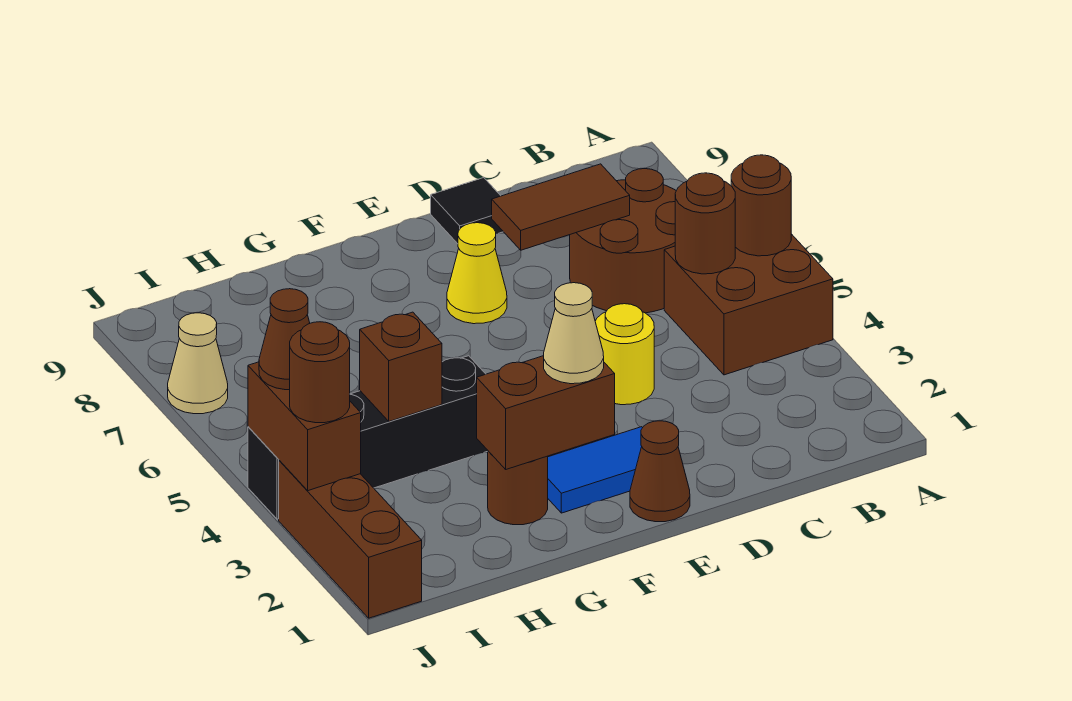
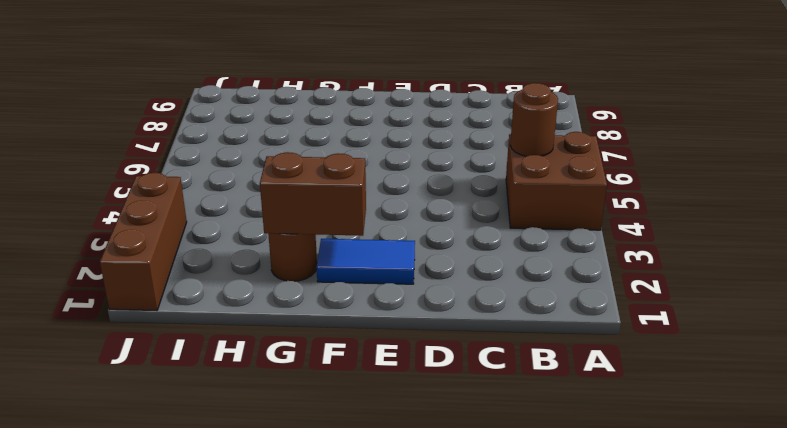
none -> brown 2x2 round brick [570,169,676,313]
none -> yellow 1x1 round brick [595,304,654,405]
none -> black 1x1 tile [431,178,503,244]

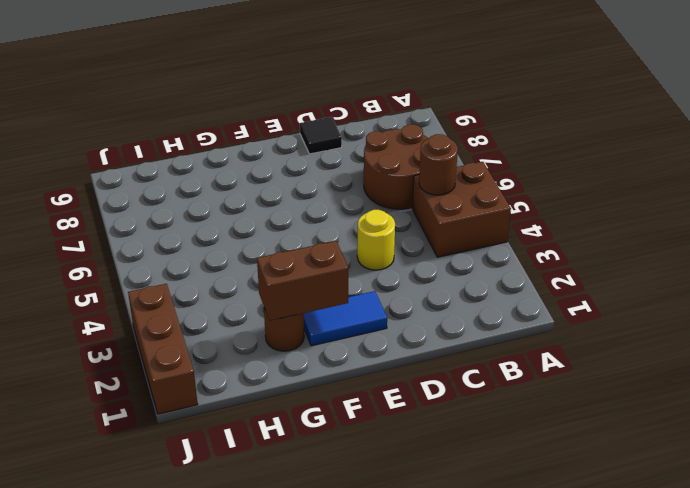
none -> brown 1x1 cone [630,421,690,522]
none -> yellow 1x1 cone [447,223,507,324]
none -> black 1x4 brick [248,356,488,519]

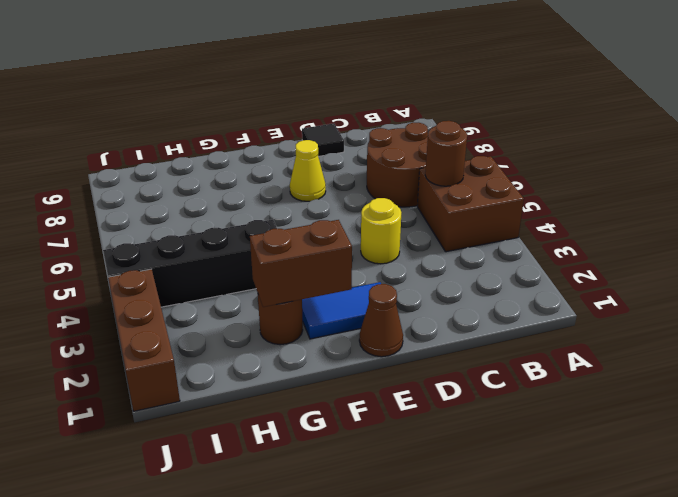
none -> tan 1x1 cone [168,313,228,414]
none -> brown 1x1 round brick [731,155,791,256]
none -> brown 1x2 tile [492,164,630,250]

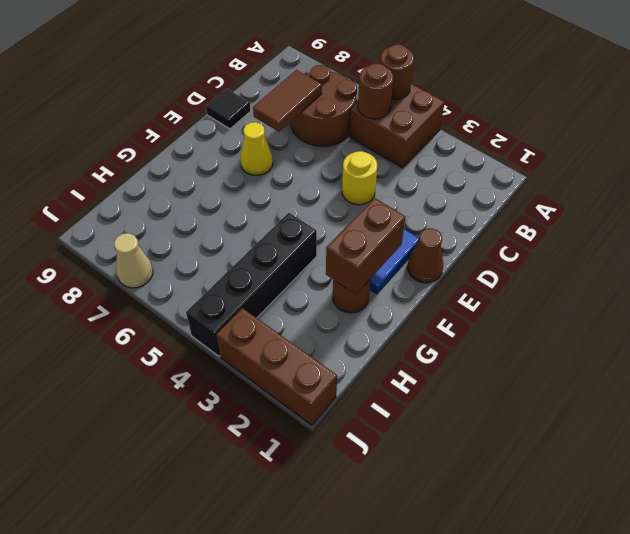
none -> brown 1x1 brick [360,312,442,421]
none -> brown 1x2 brick [248,362,361,491]
none -> tan 1x1 cone [544,283,604,384]

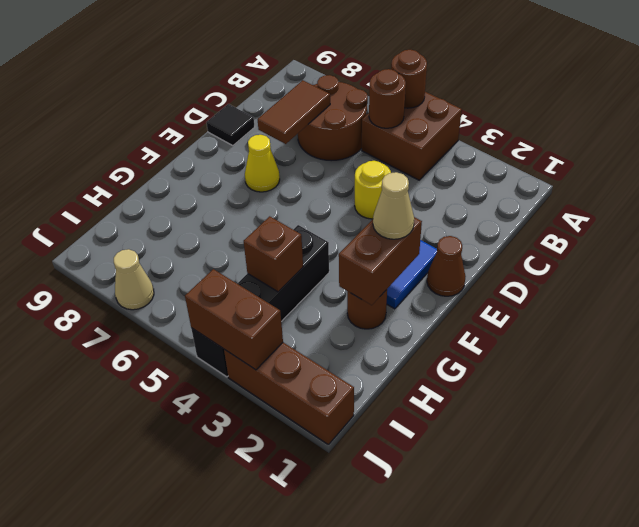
none -> brown 1x1 round brick [290,322,350,423]
none -> brown 1x1 cone [259,289,310,390]

